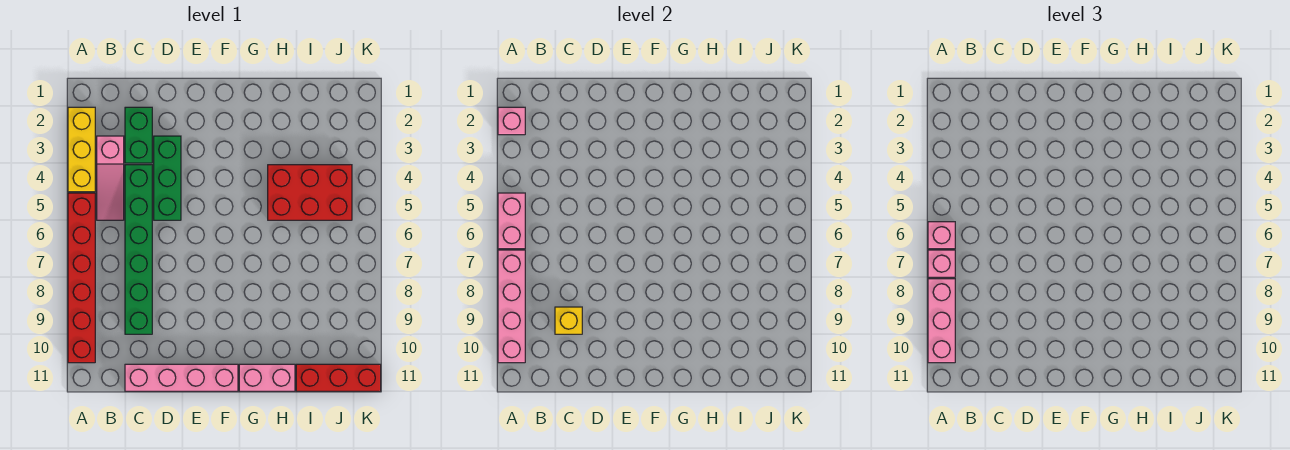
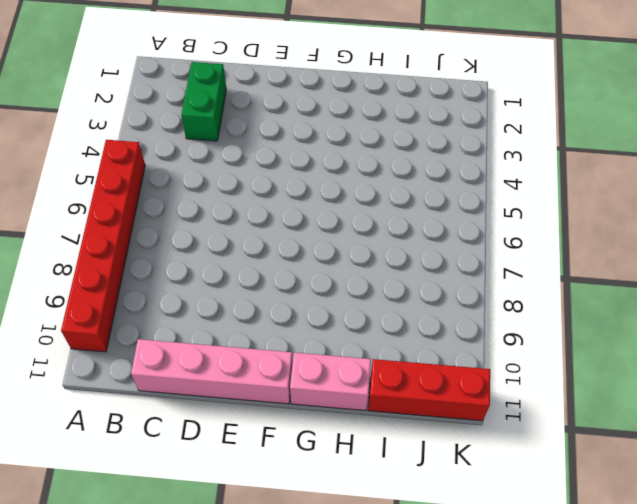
none -> yellow 1x3 brick [68,107,95,192]
none -> pink 1x3 slope [97,136,124,220]
none -> green 1x6 brick [125,165,152,334]

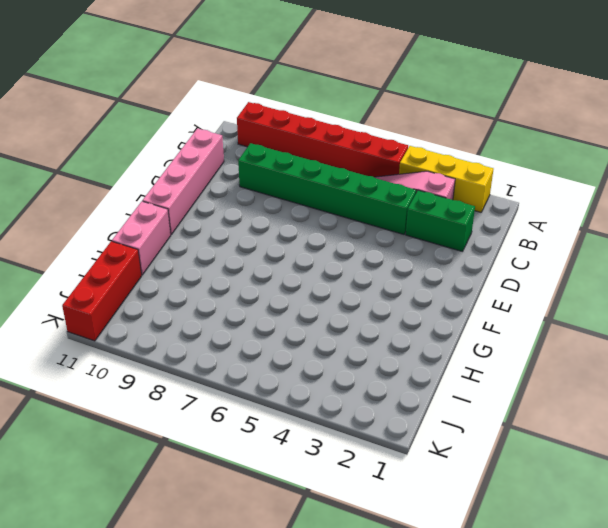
none -> green 1x3 brick [154,136,181,220]
none -> red 2x3 brick [268,165,352,220]
none -> pink 1x1 brick [498,107,525,135]

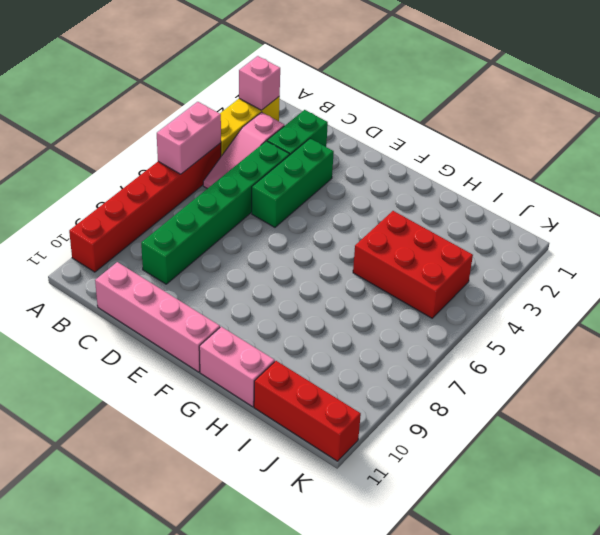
none -> pink 1x4 brick [498,250,525,363]
none -> yellow 1x1 brick [555,307,582,334]
none -> pink 1x1 brick [928,222,955,249]

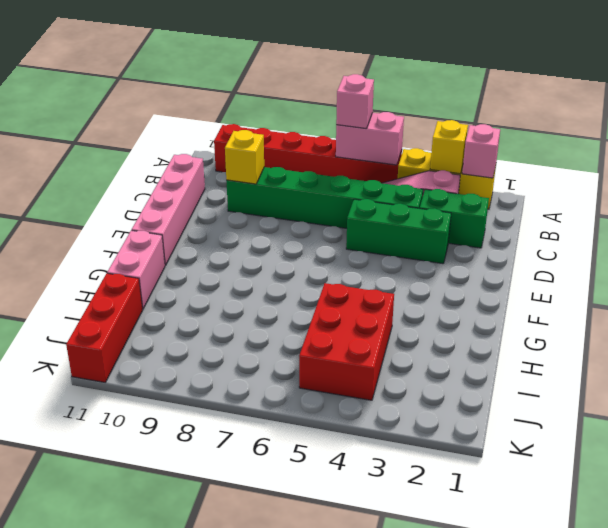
yellow 1x1 brick [430,120,468,174] -> none
none -> pink 1x4 brick [498,250,525,363]
none -> pink 1x1 brick [928,250,955,277]
none -> pink 1x3 brick [928,279,955,363]

